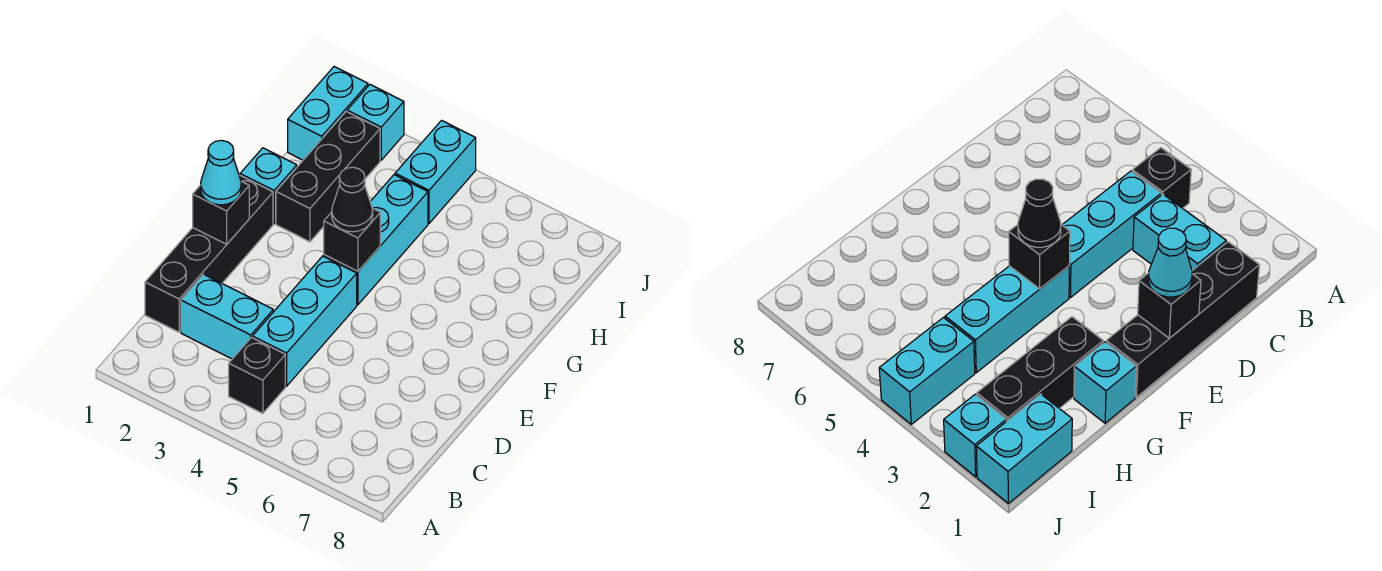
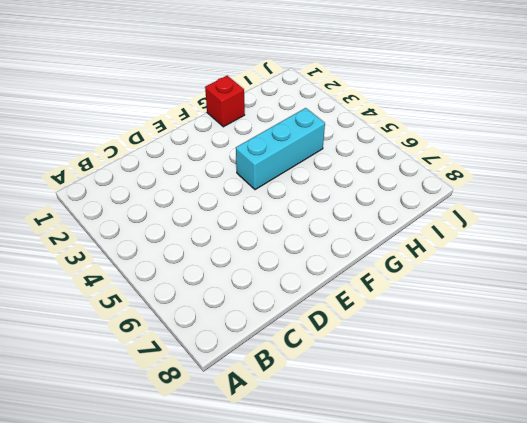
red 1x1 brick [205,76,245,127] -> cyan 1x1 brick [240,148,297,224]
none -> black 1x1 brick [229,338,285,413]
none -> black 1x4 brick [145,175,273,332]
none -> cyan 1x2 brick [181,274,273,359]

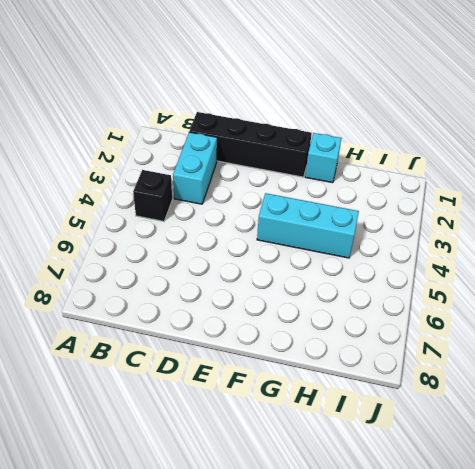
none -> cyan 1x3 brick [253,256,357,386]
none -> black 1x3 brick [276,112,380,242]
none -> cyan 1x2 brick [288,67,368,160]

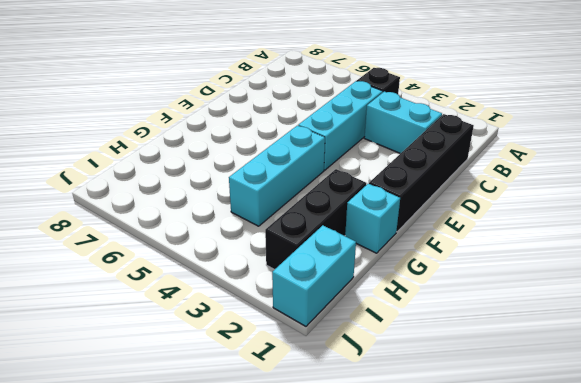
none -> cyan 1x2 brick [395,120,476,223]
none -> cyan 1x1 brick [347,85,404,160]
none -> black 1x1 brick [193,181,249,244]

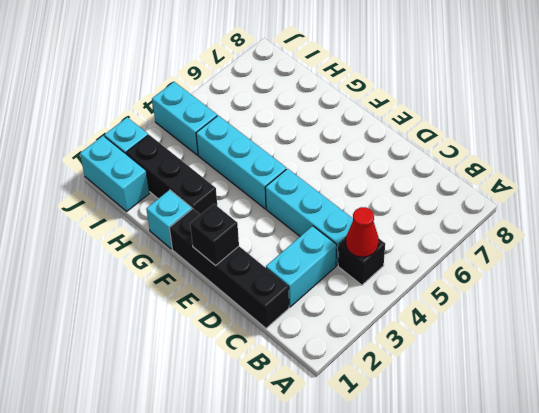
red 1x1 cone [346,207,379,257] -> none
none -> black 1x1 brick [324,208,380,271]
none -> cyan 1x1 cone [201,140,241,205]
none -> black 1x1 cone [332,167,373,232]

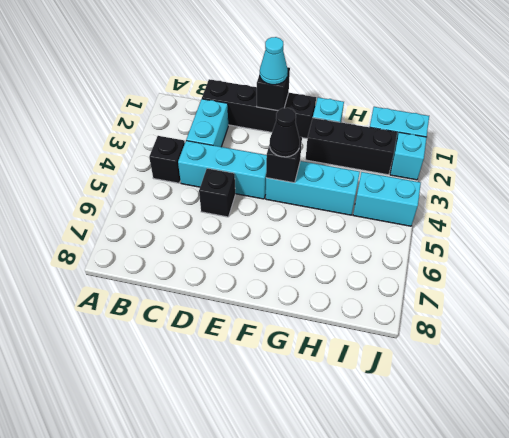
black 1x1 brick [199,168,235,217] -> none

